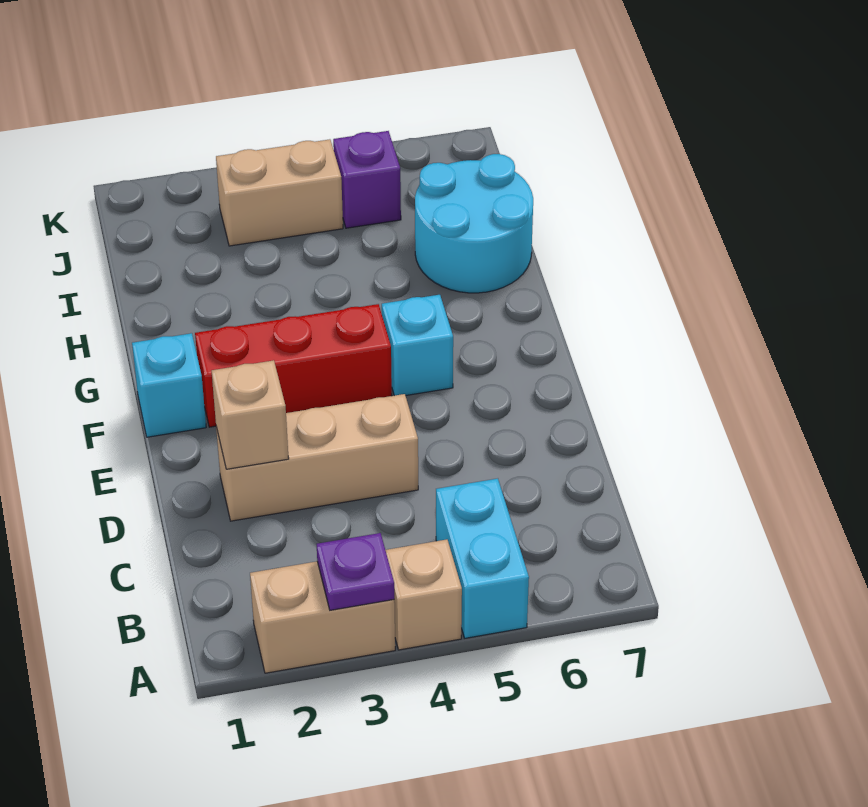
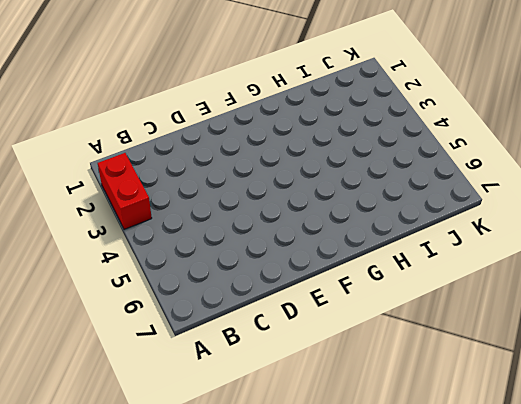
red 1x2 brick [98,153,152,229] -> tan 1x2 brick [250,561,395,673]
none -> tan 1x1 brick [385,539,462,650]
none -> cyan 1x2 brick [436,479,529,638]
none -> tan 1x3 brick [216,394,418,521]

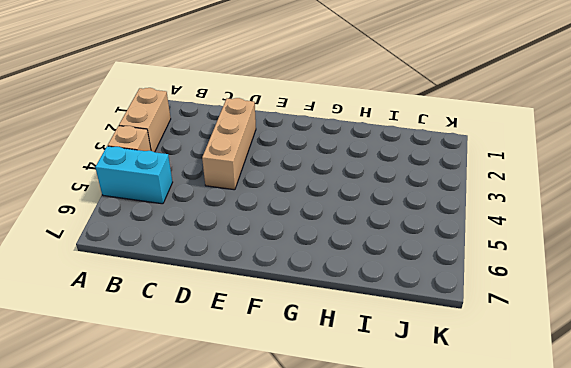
none -> cyan 1x1 brick [132,333,206,437]
none -> red 1x3 brick [195,304,392,427]
none -> cyan 1x1 brick [382,295,453,396]

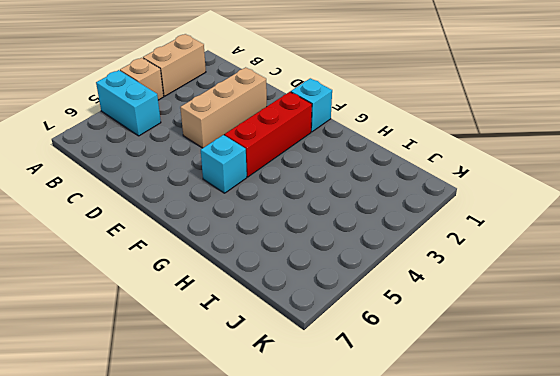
none -> cyan 2x2 round brick [415,154,533,293]
none -> tan 1x2 brick [216,139,343,246]
none -> purple 1x1 brick [333,131,401,228]

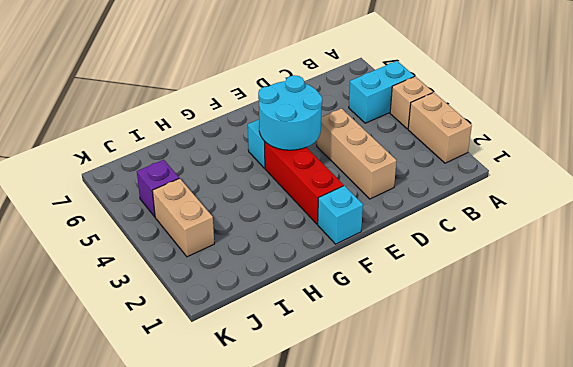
cyan 2x2 round brick [258,75,322,150] -> cyan 2x2 round brick moved to [415,154,533,293]
none -> purple 1x1 plate [317,533,394,610]
none -> tan 1x1 brick [212,360,289,469]

